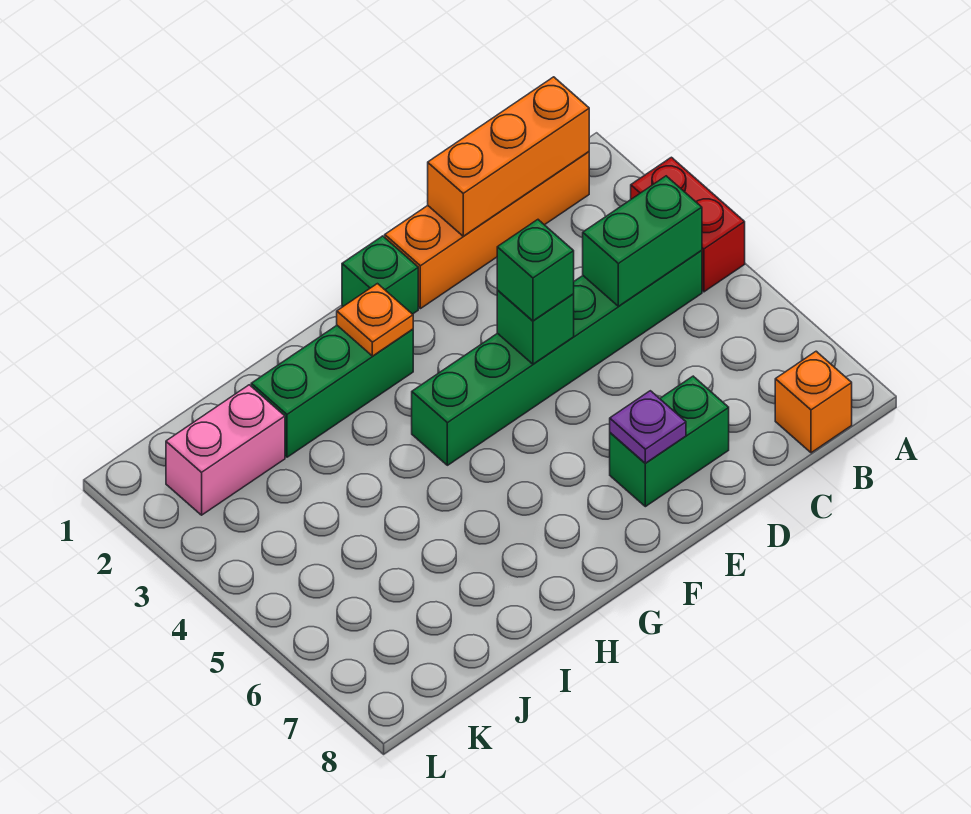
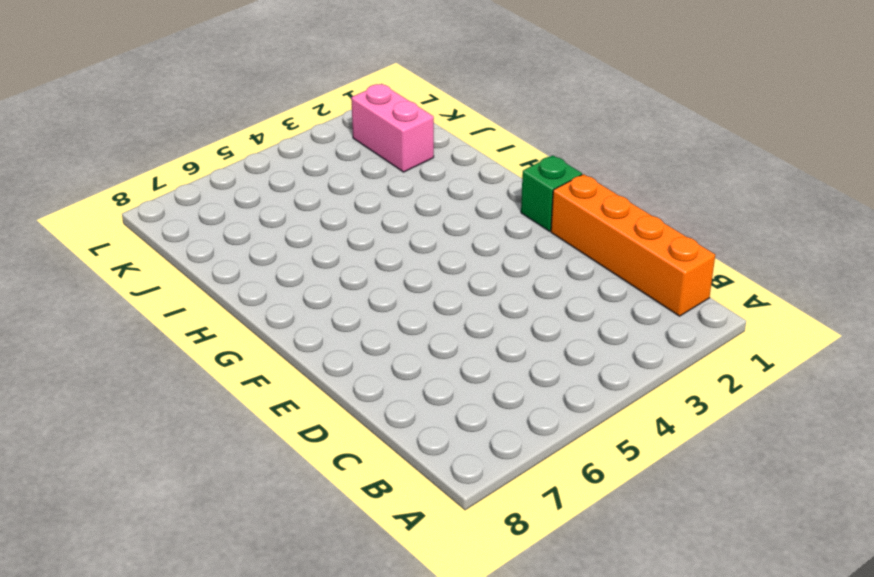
none -> red 1x2 brick [631,157,745,292]
none -> green 1x6 brick [412,251,702,465]
none -> orange 1x1 brick [775,351,852,453]

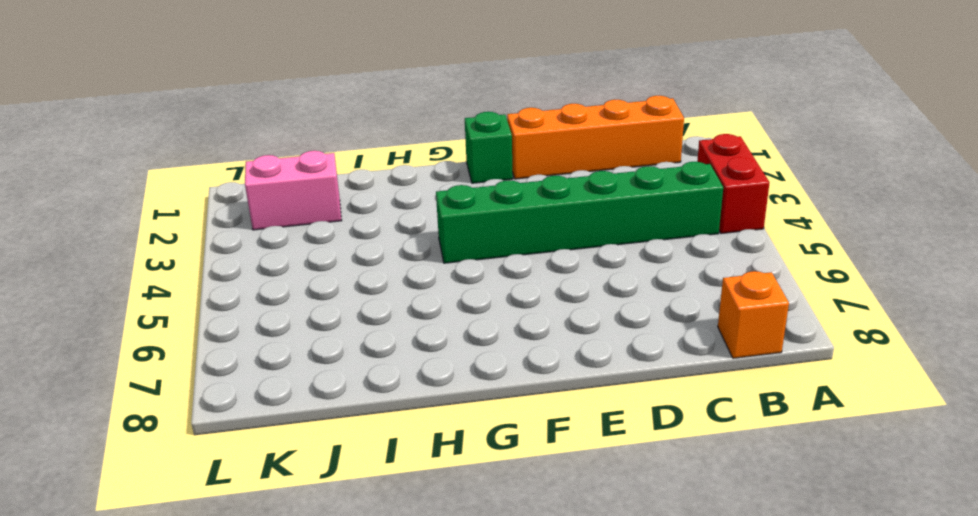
none -> green 1x2 brick [610,376,729,507]
none -> green 1x3 brick [251,326,413,457]
none -> orange 1x3 brick [428,77,589,236]

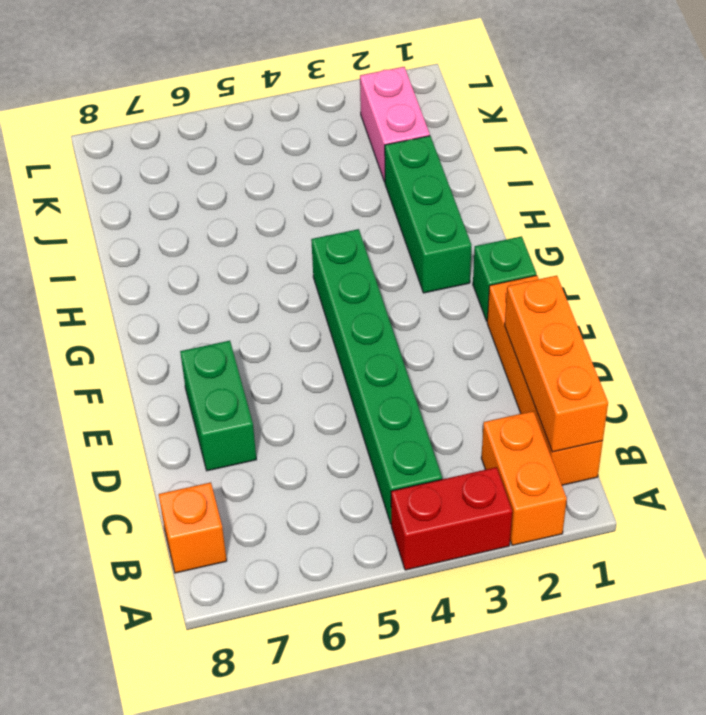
orange 1x2 brick [481,411,567,545] -> none
none -> green 1x2 brick [583,176,702,306]
none -> green 1x1 brick [497,290,574,364]
none -> purple 1x1 plate [610,391,686,463]

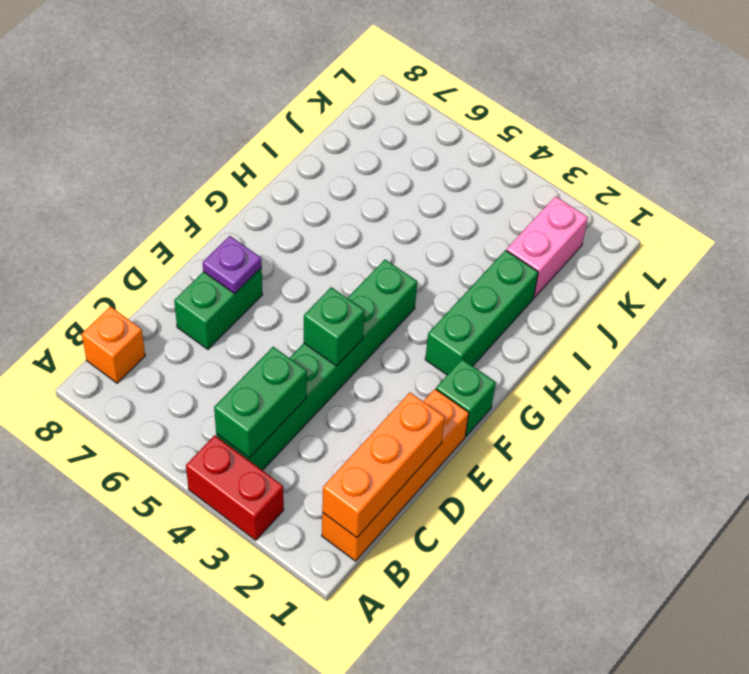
none -> orange 1x1 plate [337,284,413,356]
none -> green 1x1 brick [497,220,574,321]

